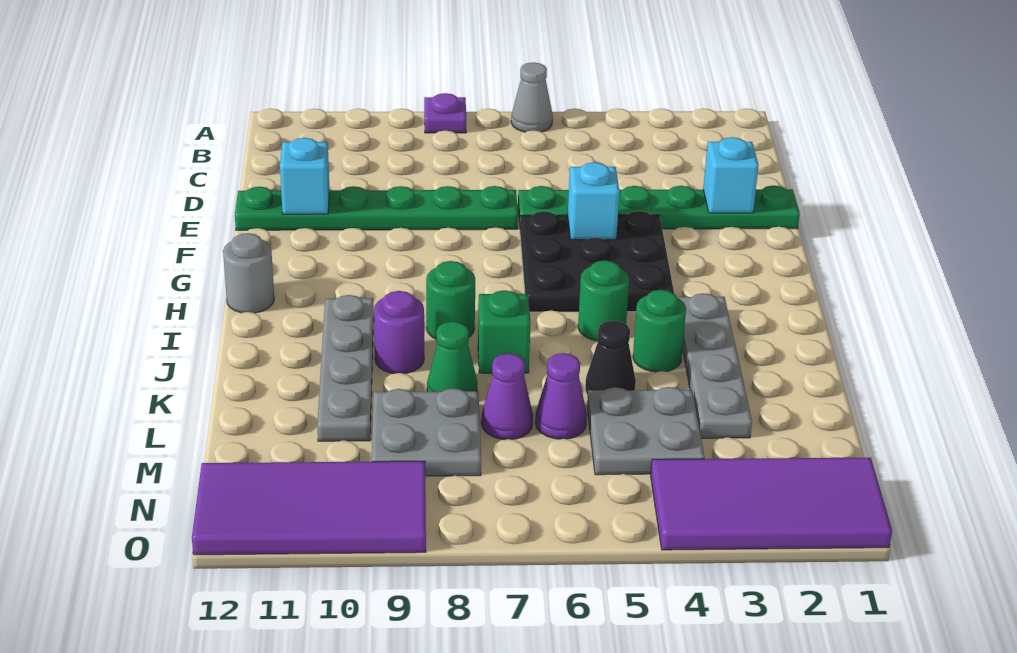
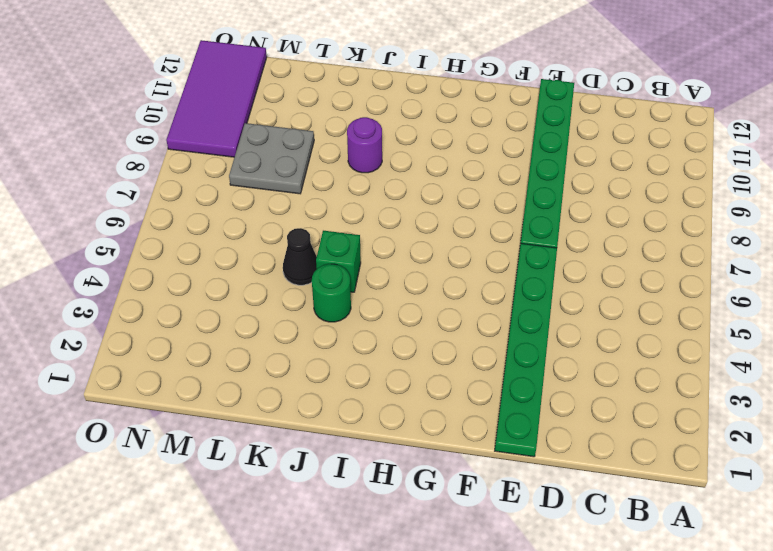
green 1x1 brick [316,231,361,292] -> green 1x1 brick moved to [478,290,531,373]
none -> grey 1x1 cone [511,62,553,132]
none -> purple 1x1 plate [424,93,466,133]
none -> black 3x3 plate [520,211,674,312]

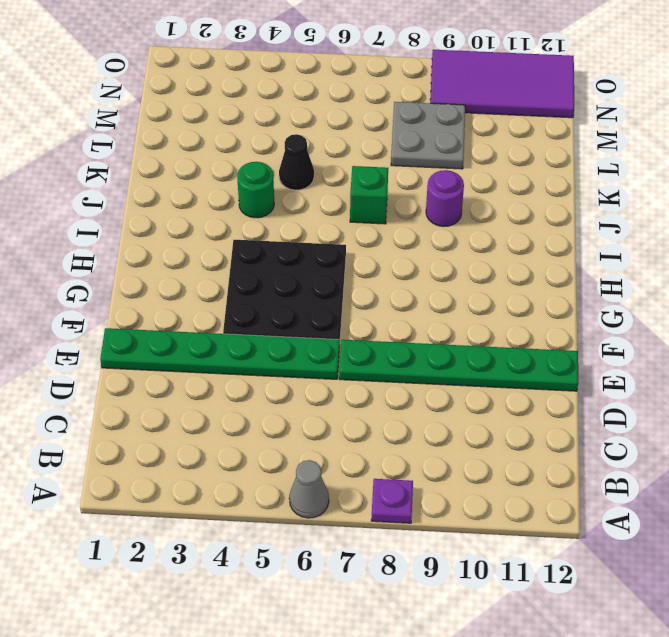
none -> grey 1x1 round brick [223,233,274,313]
none -> grey 1x4 plate [677,293,752,438]
none -> green 1x1 round brick [578,260,629,341]

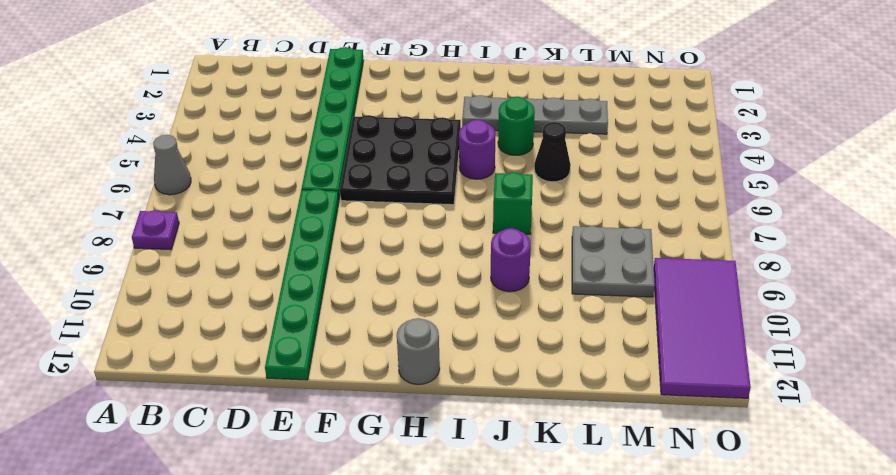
purple 1x1 round brick [459,120,495,179] -> green 1x1 round brick [578,260,629,341]
none -> green 1x1 round brick [426,261,475,339]
none -> grey 1x4 plate [317,295,374,441]
none -> green 1x1 cone [427,322,478,392]

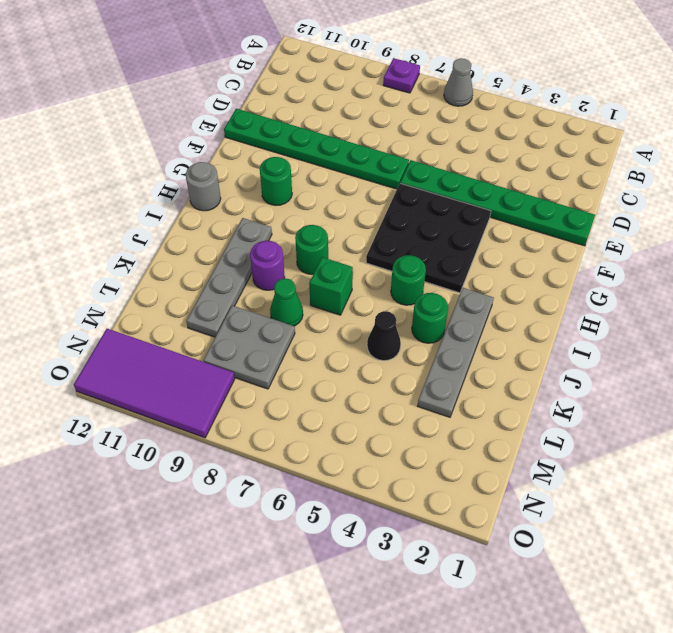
green 1x1 round brick [260,157,292,206] -> none
none -> grey 2x2 plate [587,387,705,475]
none -> purple 1x1 cone [535,353,587,439]
none -> purple 1x1 cone [481,354,533,440]

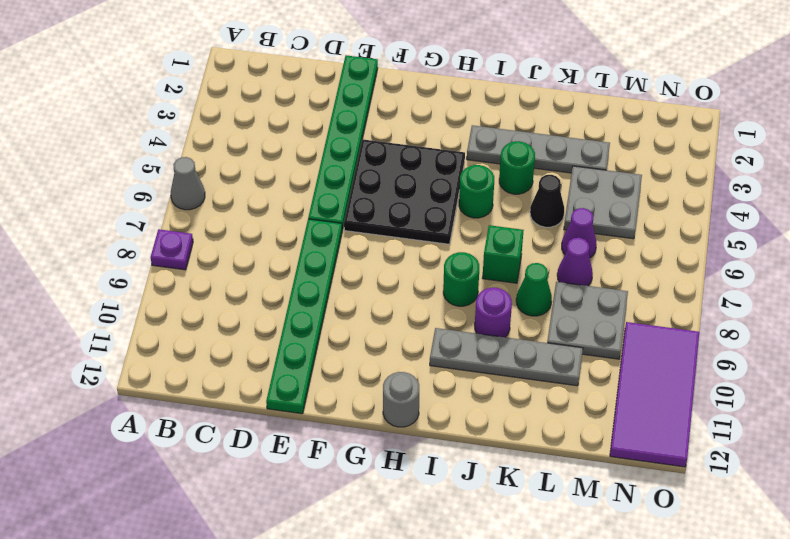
none -> purple 2x4 tile [651,457,892,550]
none -> cyan 1x1 brick [703,137,759,213]
none -> cyan 1x1 brick [280,138,330,214]

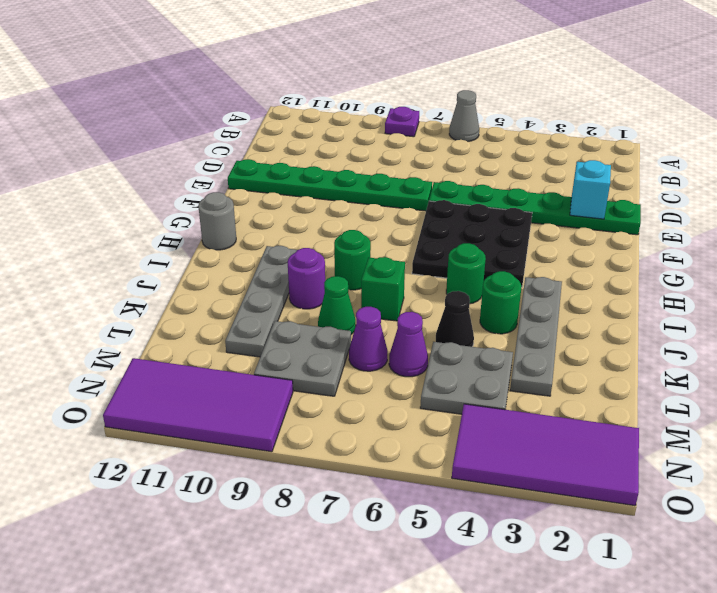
none -> cyan 1x1 brick [280,138,330,214]
none -> cyan 1x1 brick [568,162,620,240]

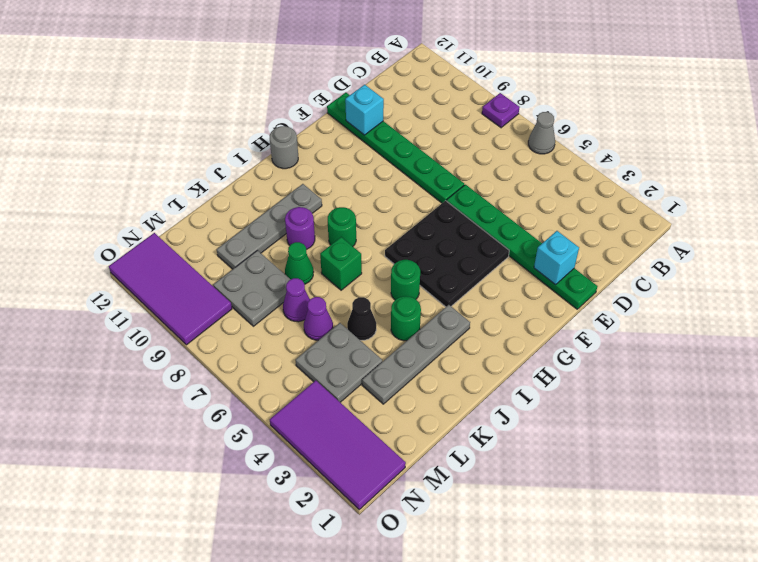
none -> cyan 1x1 brick [568,162,620,240]

